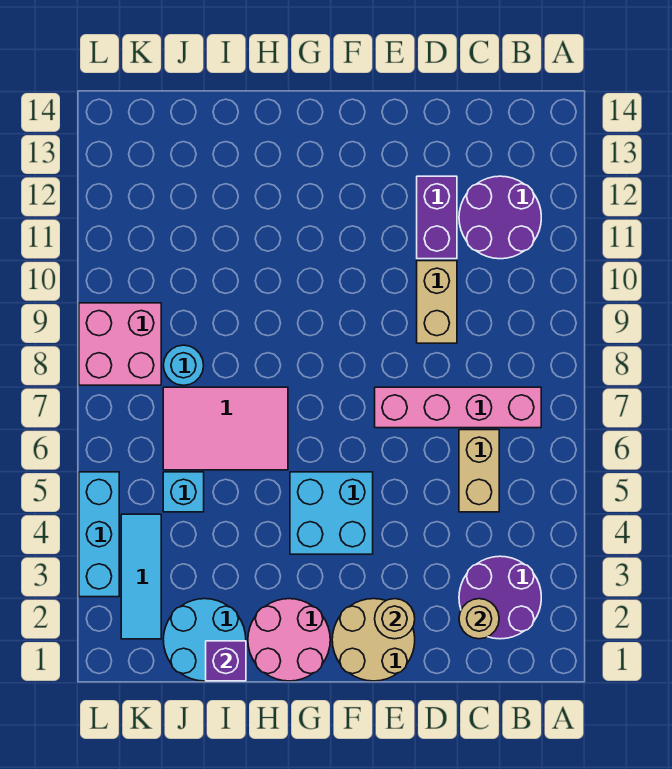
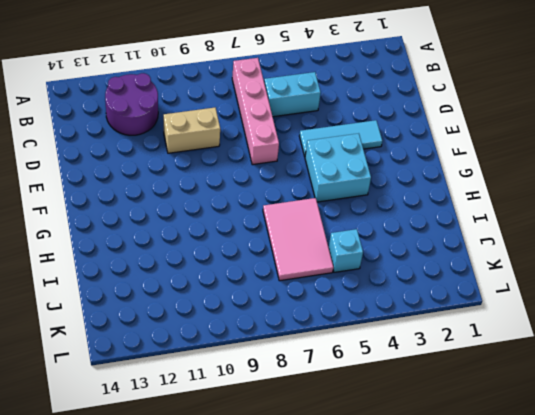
cyan 1x2 brick [264,72,321,117] -> tan 1x2 brick [459,430,499,512]
cyan 1x3 tile [299,120,382,156] -> cyan 1x3 tile moved to [121,514,161,639]
none -> purple 2x2 round brick [459,556,541,639]
none -> purple 1x2 brick [417,176,457,259]
none -> tan 2x2 round brick [332,599,415,681]

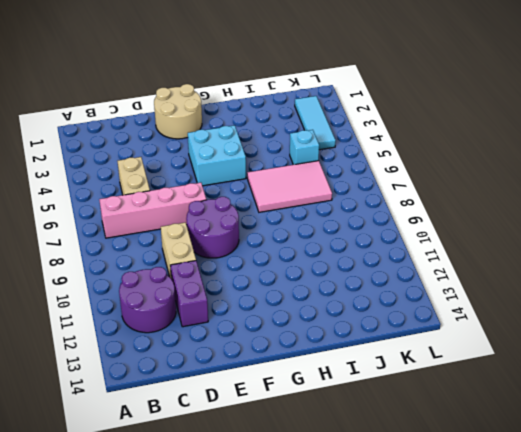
purple 2x2 round brick [186,197,239,258] -> purple 2x2 round brick moved to [459,556,541,639]
none -> pink 2x2 round brick [248,599,330,681]
none -> cyan 2x2 round brick [163,599,246,681]
none -> cyan 1x1 round brick [163,345,204,385]

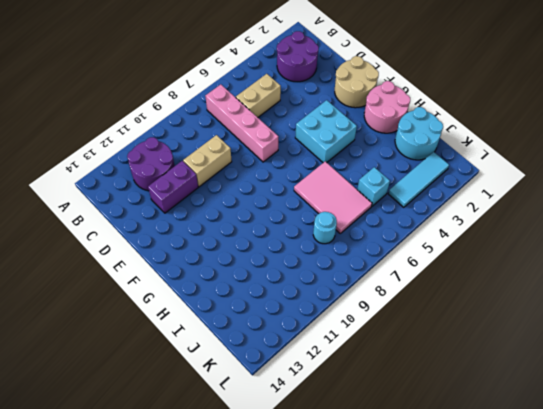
none -> pink 2x2 brick [79,303,161,385]
none -> cyan 1x3 brick [79,472,119,597]
none -> tan 1x1 round brick [459,599,499,639]

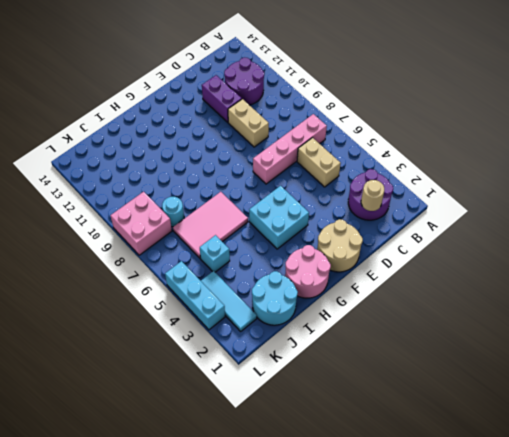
none -> tan 1x1 round brick [375,599,415,639]
none -> purple 1x1 brick [206,641,246,681]

